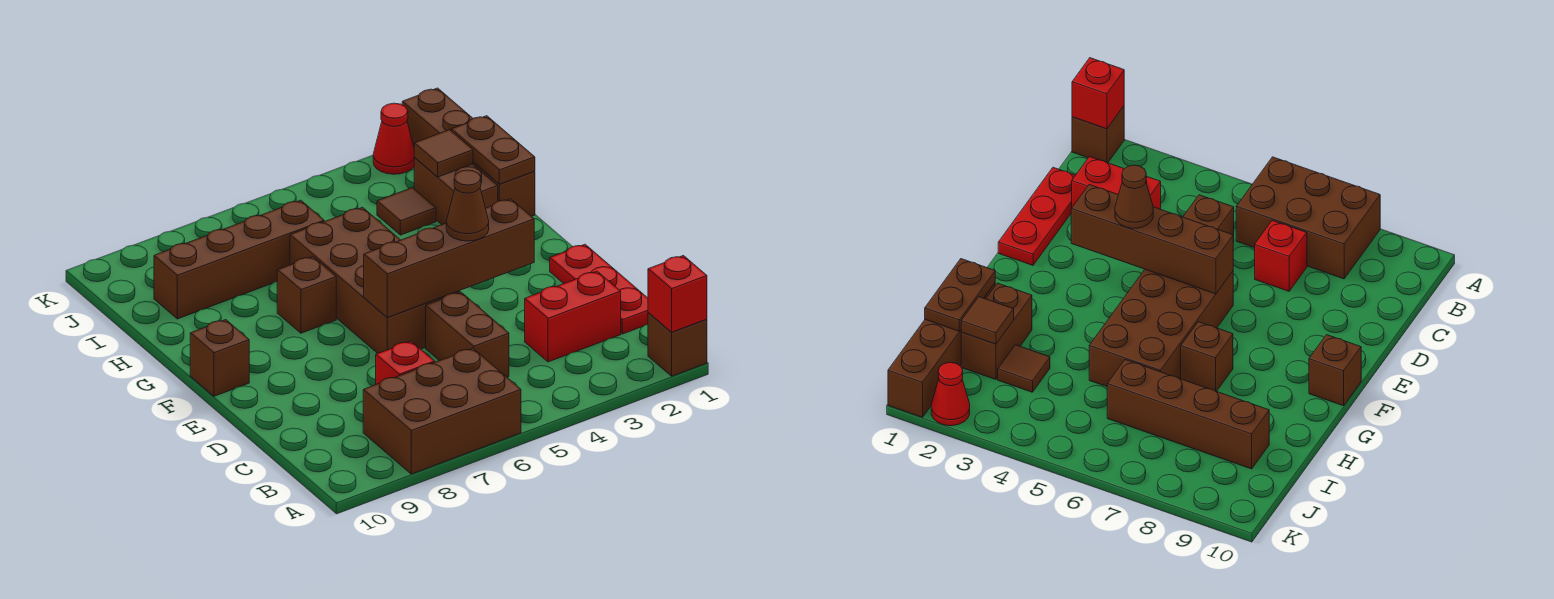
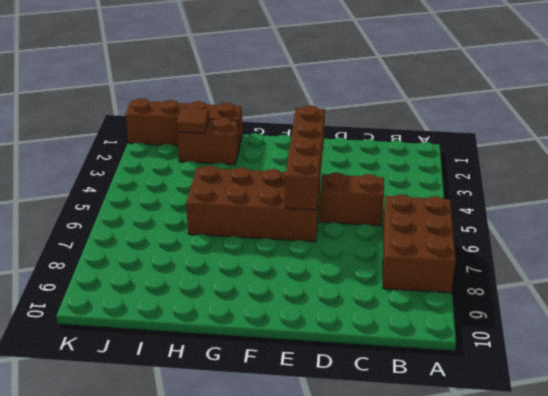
none -> brown 1x1 brick [648,313,707,376]
none -> red 1x3 plate [550,244,648,334]
none -> red 1x2 brick [525,271,621,362]

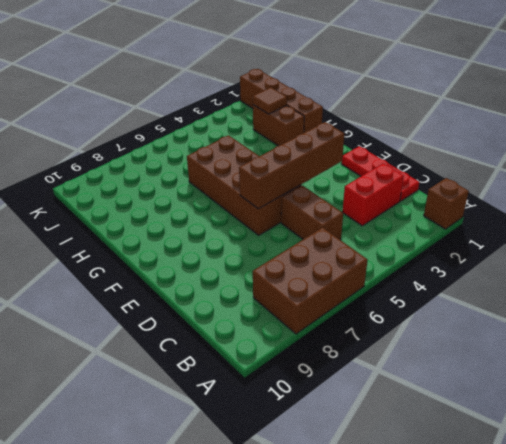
none -> red 1x1 brick [376,341,435,384]
none -> brown 1x1 brick [190,320,249,396]
none -> brown 1x1 brick [277,257,336,333]

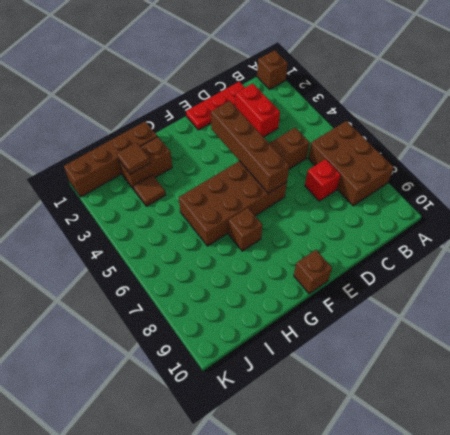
none -> brown 1x4 brick [154,200,324,319]
none -> red 1x1 cone [373,103,414,174]
none -> red 1x1 brick [648,256,707,332]

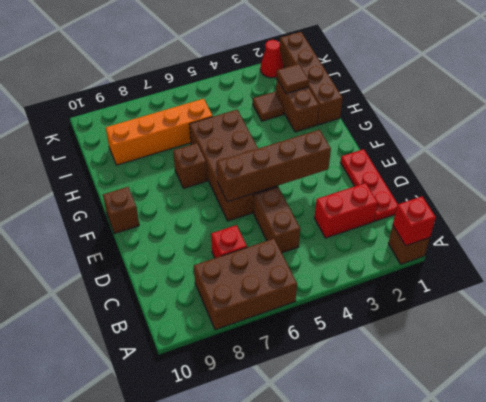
orange 1x4 brick [106,99,213,165] -> brown 1x4 brick [154,200,324,319]
none -> brown 1x2 plate [451,116,535,184]
none -> brown 1x1 cone [446,170,489,241]

